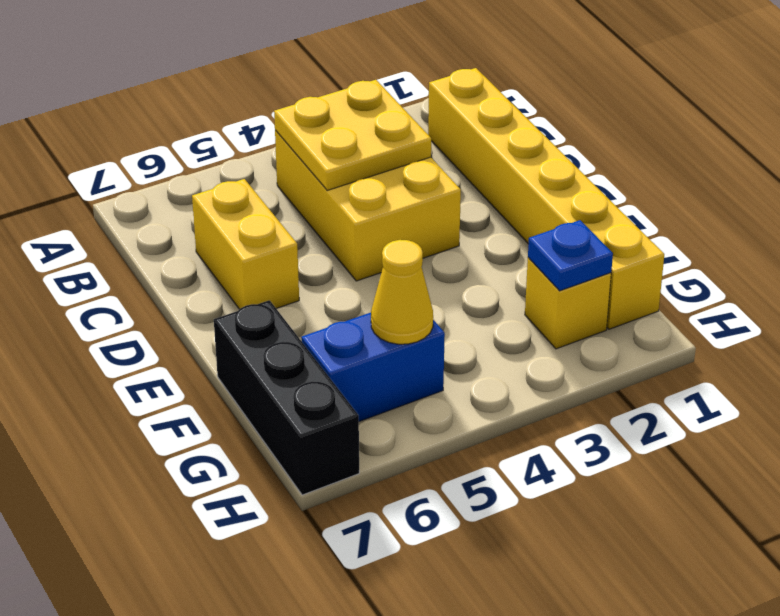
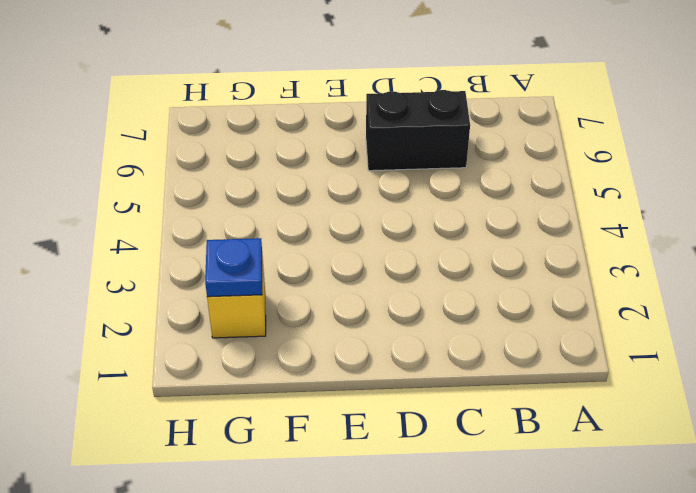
black 1x2 brick [366,90,470,171] -> yellow 1x2 brick [192,179,299,309]
none -> yellow 1x6 brick [428,68,664,329]
none -> yellow 2x3 brick [275,130,461,281]

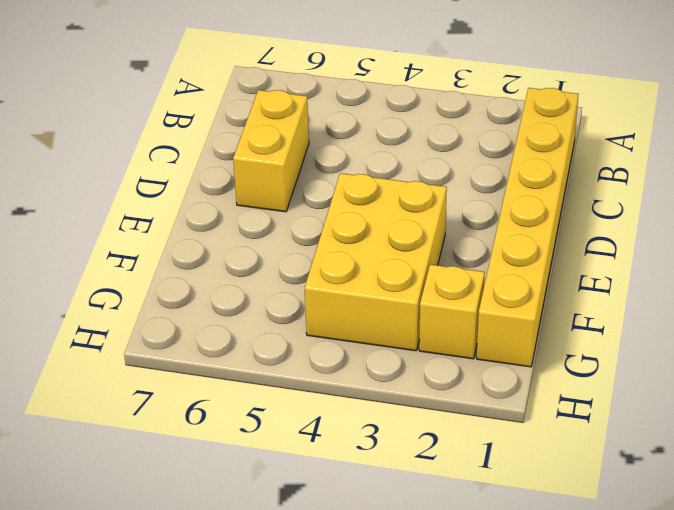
yellow 2x3 brick [305,173,447,351] -> yellow 2x3 brick moved to [275,130,461,281]
none -> black 1x3 brick [214,300,359,495]
none -> blue 1x2 brick [301,313,445,421]

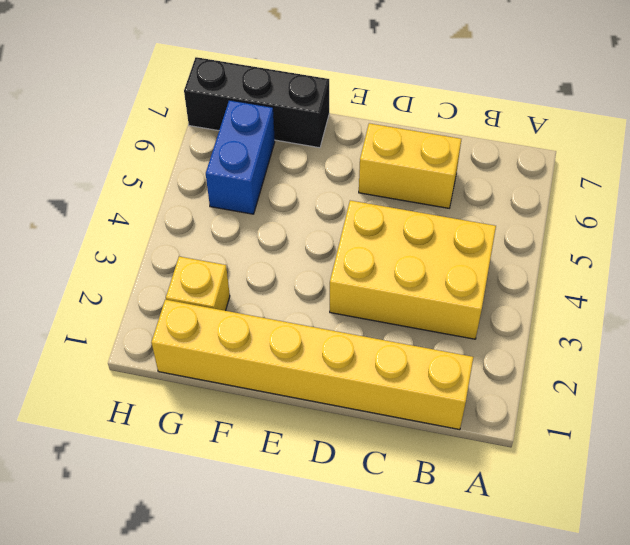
none -> yellow 2x2 plate [274,80,431,190]
none -> blue 1x1 plate [528,220,613,291]

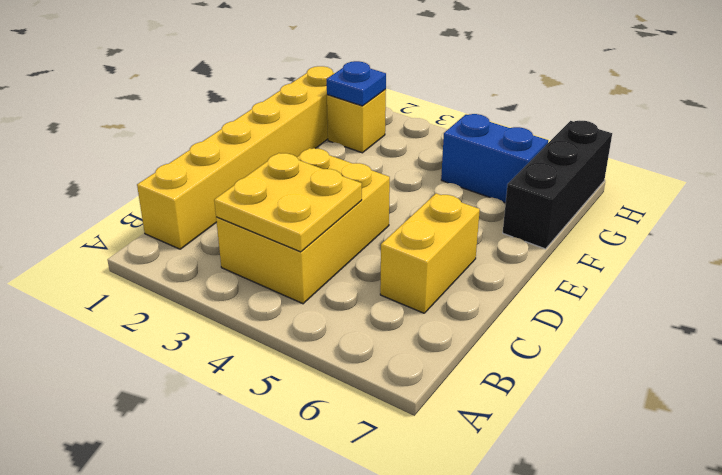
none -> yellow 1x1 cone [371,240,433,344]

